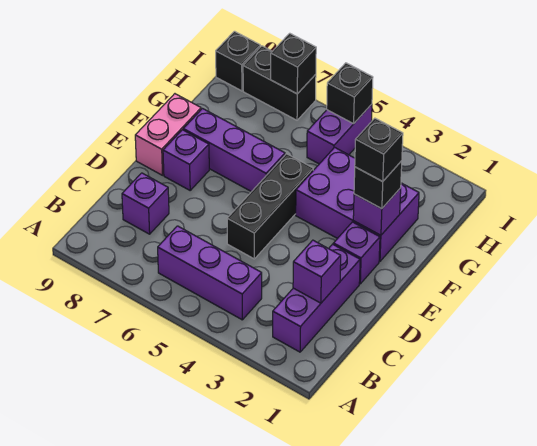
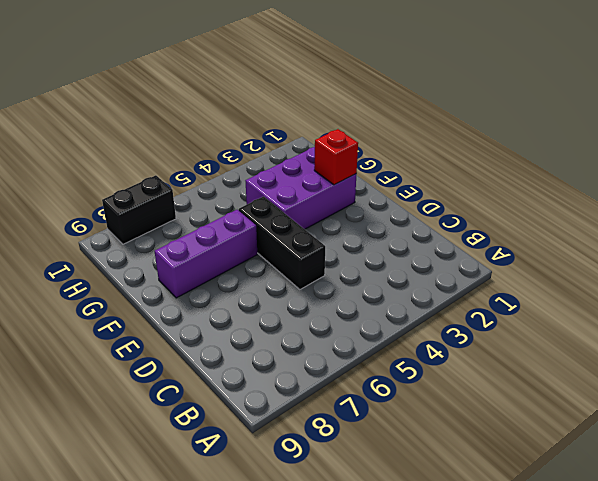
red 1x1 brick [314,129,358,185] -> purple 1x1 brick [353,188,401,235]
none -> purple 1x3 brick [273,244,360,352]
none -> purple 1x3 brick [158,226,262,320]
none -> purple 1x1 brick [122,173,169,234]

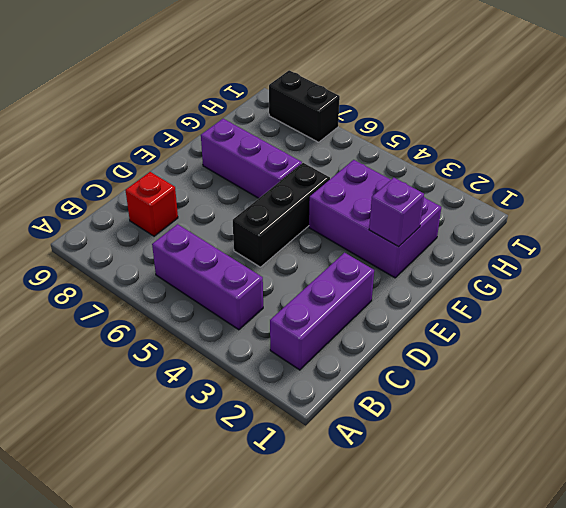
red 1x1 brick [125,172,178,236] -> purple 1x1 brick [122,173,169,234]
none -> purple 1x1 brick [333,222,380,284]
none -> purple 1x1 brick [163,130,209,190]
none -> pink 1x2 brick [135,94,201,175]

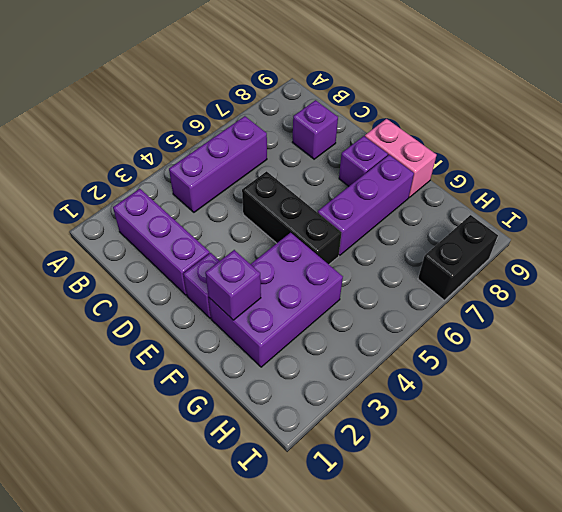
none -> purple 1x2 brick [307,104,372,164]
none -> black 1x1 brick [216,31,260,91]
none -> purple 1x1 brick [293,240,341,303]

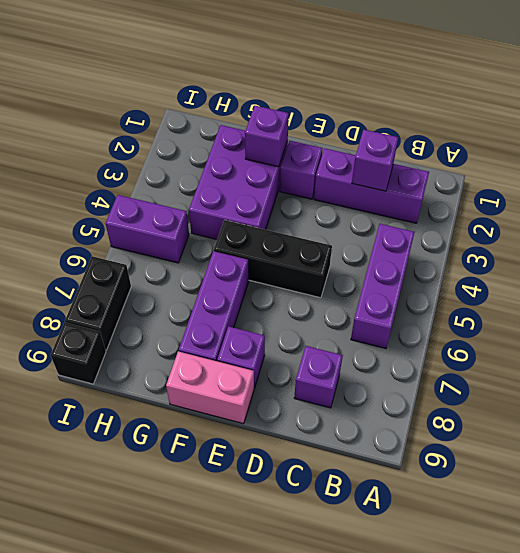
none -> black 1x1 brick [327,63,373,124]
none -> black 1x1 brick [271,33,316,94]
none -> black 1x1 brick [354,161,402,209]

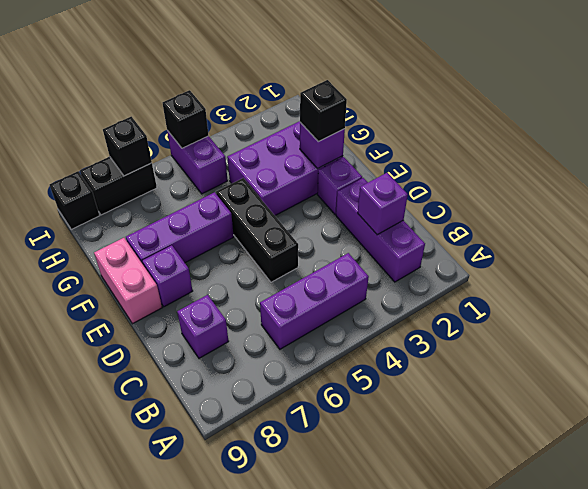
none -> black 1x1 brick [355,118,403,181]

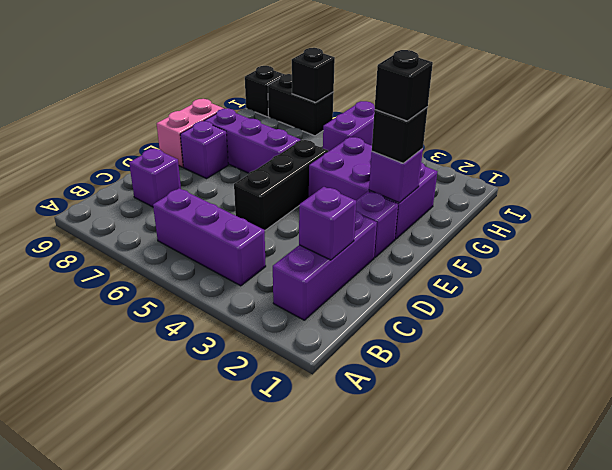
none -> black 1x1 brick [327,63,373,124]

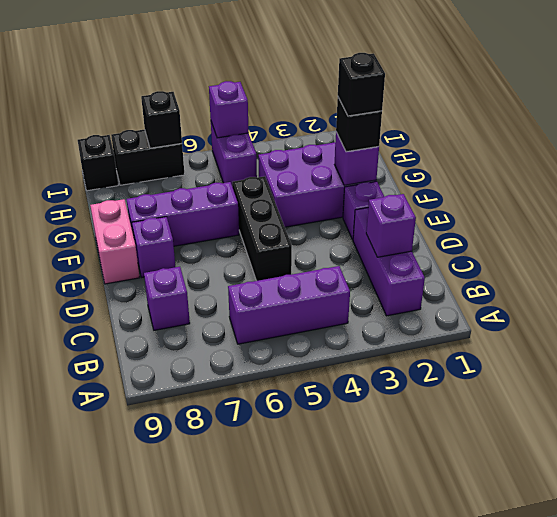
purple 1x1 brick [209,81,249,138] -> black 1x1 brick [327,63,373,124]

